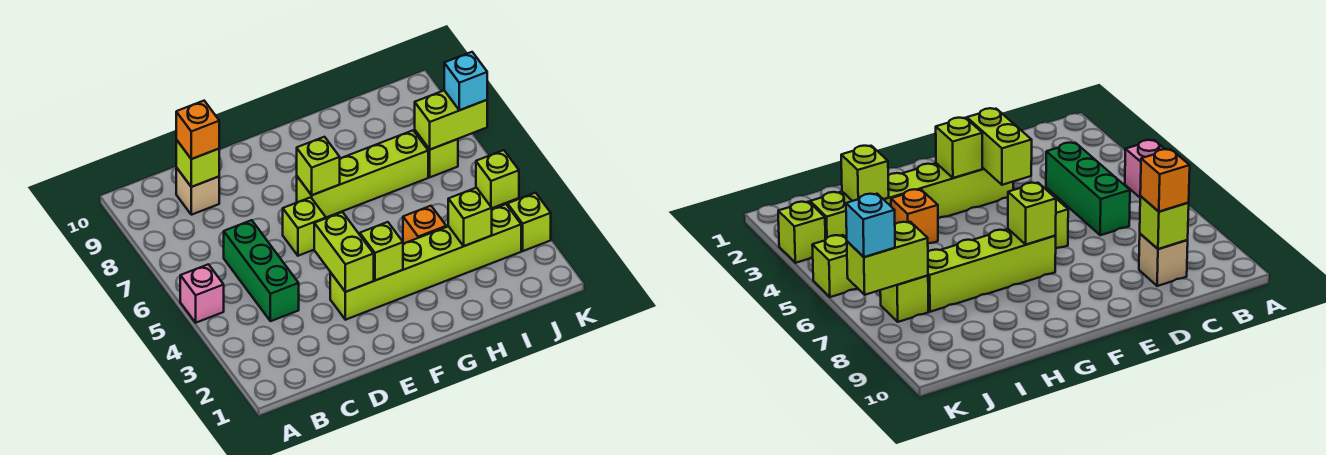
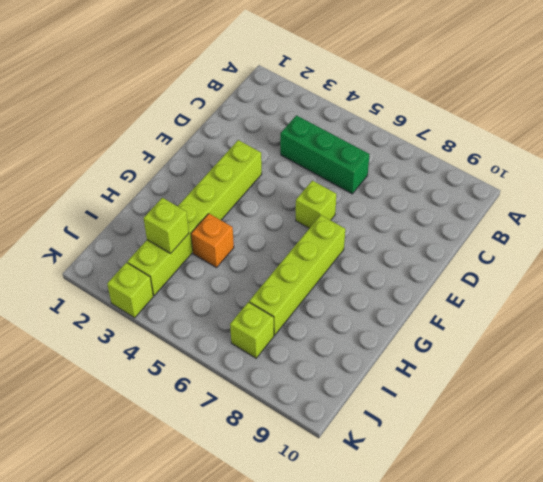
none -> pink 1x1 brick [180,264,224,323]
none -> tan 1x1 brick [176,167,219,215]
none -> lime 1x1 brick [476,150,519,208]

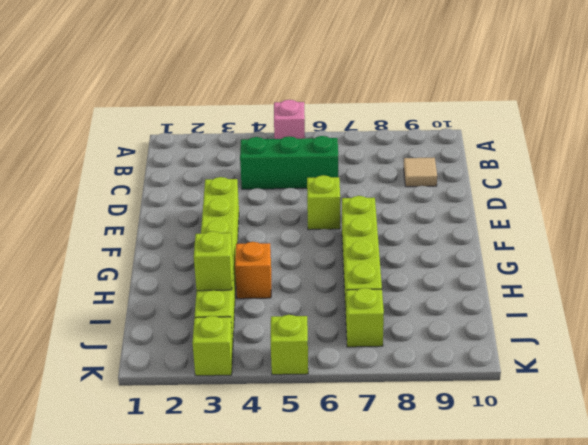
tan 1x1 tile [404,158,437,187] -> tan 1x1 brick [176,167,219,215]
none -> lime 1x1 brick [176,140,219,187]
none -> lime 1x2 brick [314,212,374,292]
none -> lime 1x1 brick [360,222,403,280]

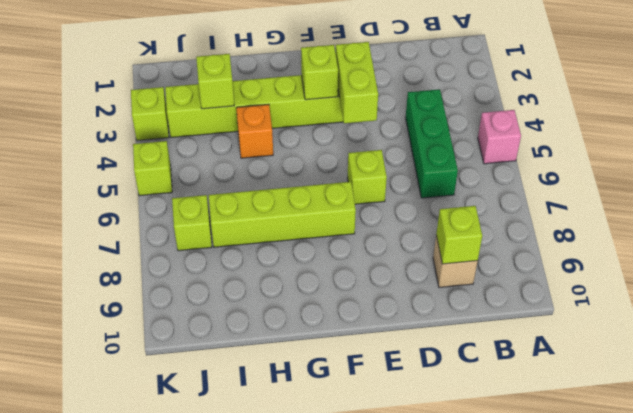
none -> lime 1x1 brick [297,137,340,195]
none -> lime 1x2 brick [415,91,487,150]
none -> orange 1x1 brick [176,101,219,159]

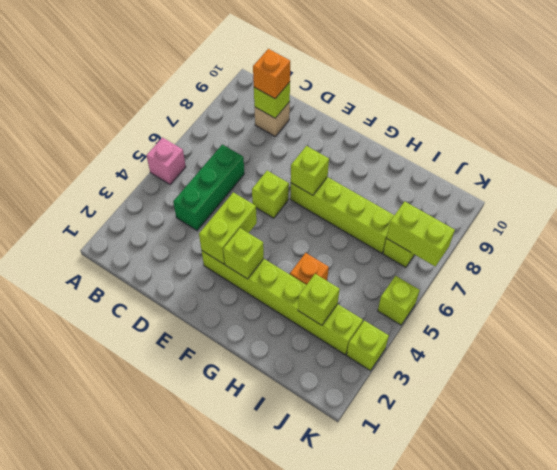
none -> cyan 1x1 brick [444,52,487,110]

